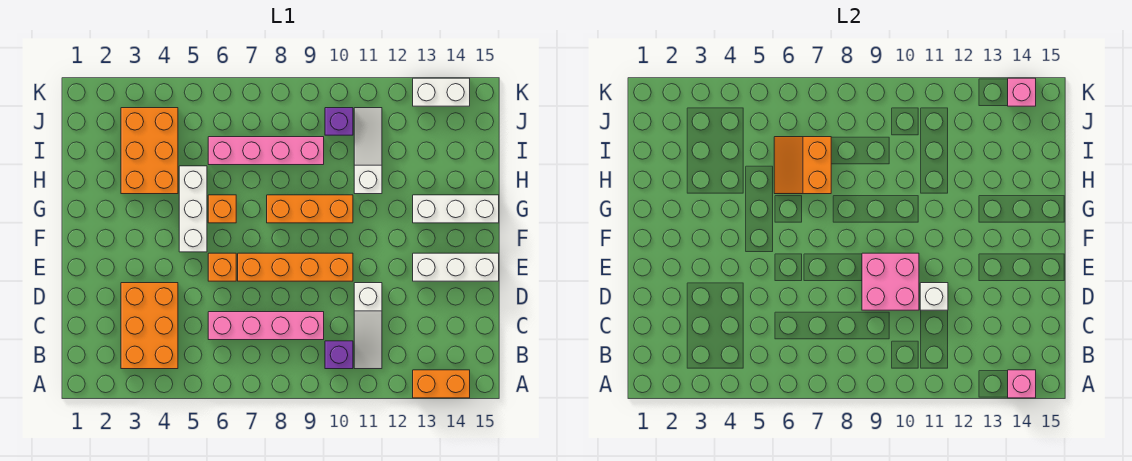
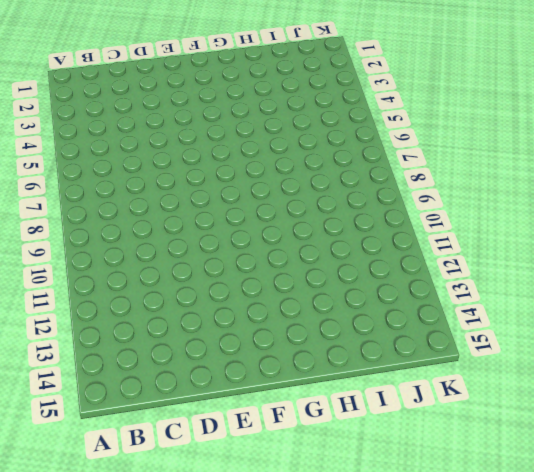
none -> orange 1x2 brick [413,370,470,398]
none -> orange 2x3 brick [121,283,178,369]
none -> purple 1x1 brick [325,341,353,369]

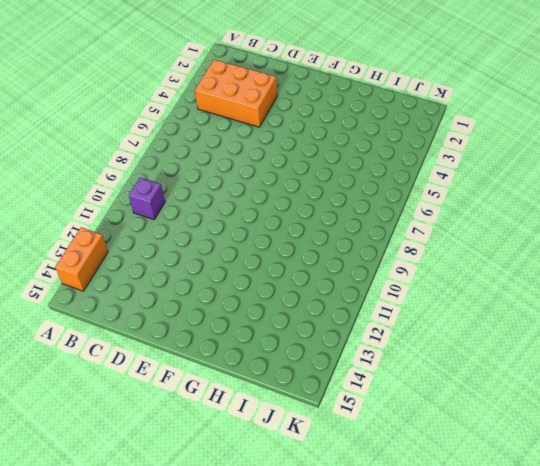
none -> white 1x3 slope [354,283,382,369]
none -> pink 1x4 brick [208,312,324,340]
none -> orange 1x1 brick [208,253,236,281]

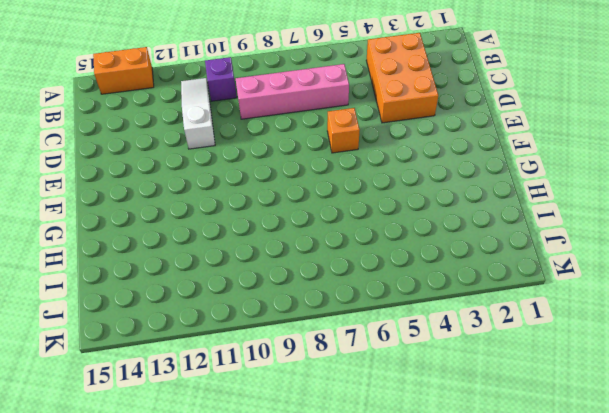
none -> orange 1x4 brick [238,253,353,281]
none -> white 1x3 brick [413,253,499,281]
none -> white 1x3 brick [179,166,207,252]

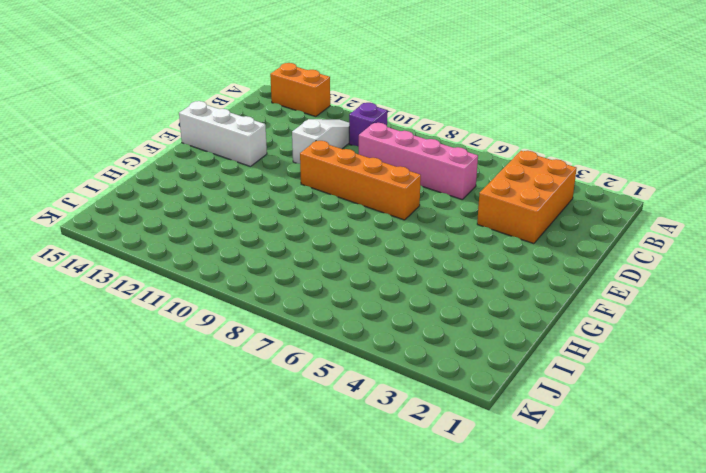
none -> orange 1x1 brick [208,253,236,281]
none -> white 1x3 brick [179,166,207,252]
none -> orange 1x1 brick [208,195,236,223]

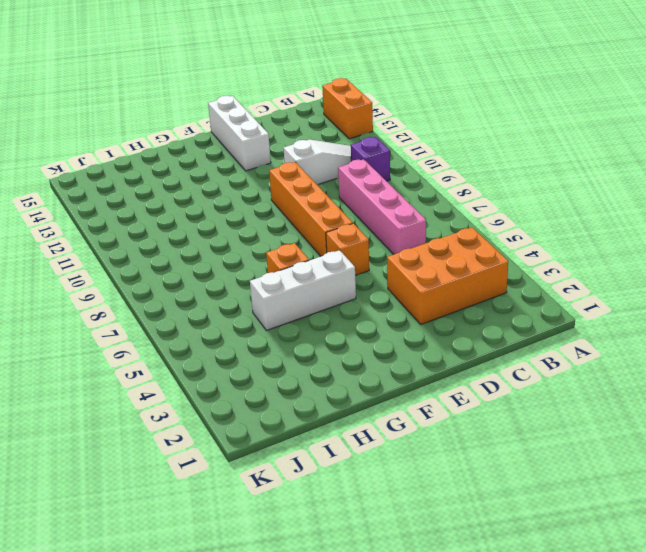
none -> orange 1x3 brick [267,195,353,223]
none -> white 1x3 brick [413,195,499,223]
none -> orange 2x3 brick [121,108,178,194]

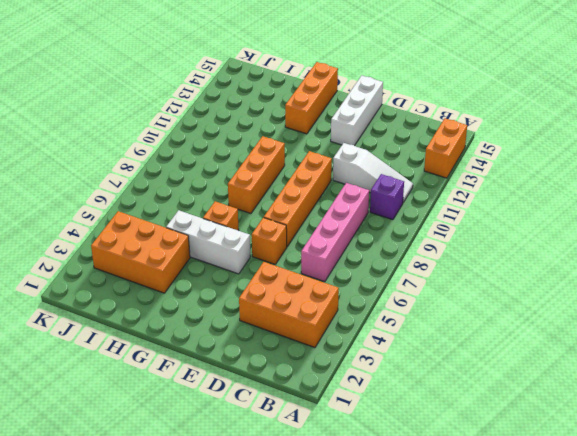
orange 1x3 brick [285,62,338,134] -> white 1x3 brick [413,195,499,223]
none -> white 1x3 slope [354,108,382,194]
none -> pink 1x4 brick [208,137,324,165]
none -> purple 1x1 brick [325,108,353,135]

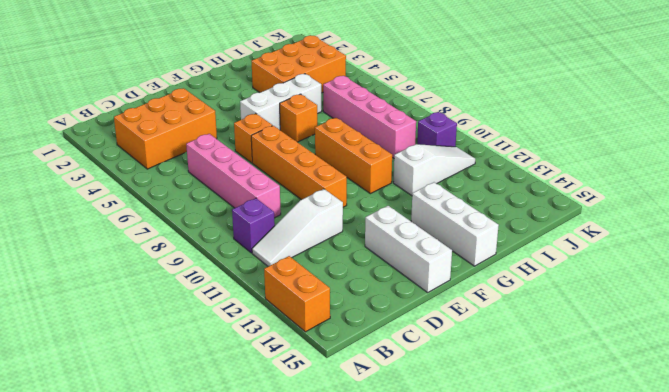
none -> white 1x2 brick [413,78,470,106]
none -> pink 1x1 brick [1008,370,1036,398]
none -> pink 2x2 brick [862,253,919,310]

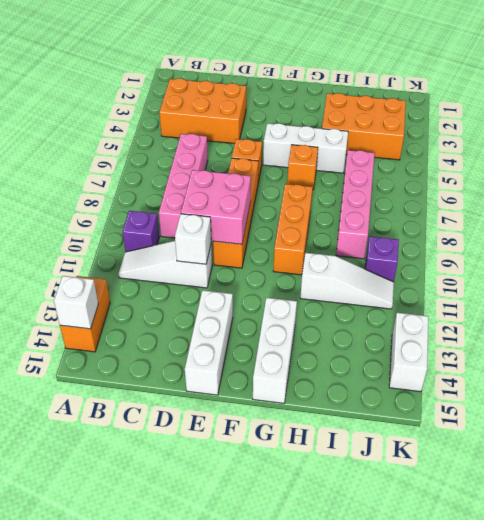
white 1x1 brick [54,276,98,329] -> pink 1x1 brick [1008,370,1036,398]
none -> orange 2x2 slope [774,137,831,194]
none -> pink 1x1 brick [1008,78,1036,106]

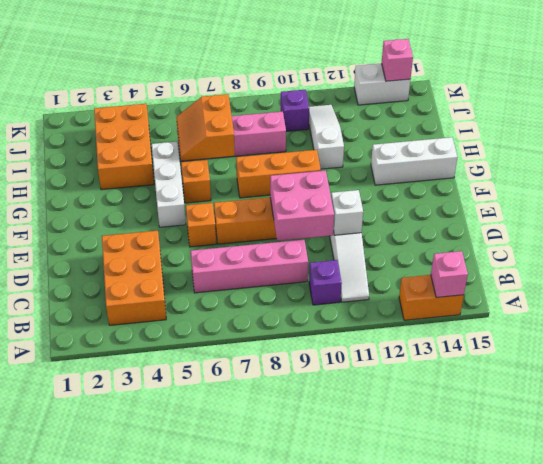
none -> white 1x3 brick [413,253,499,281]

